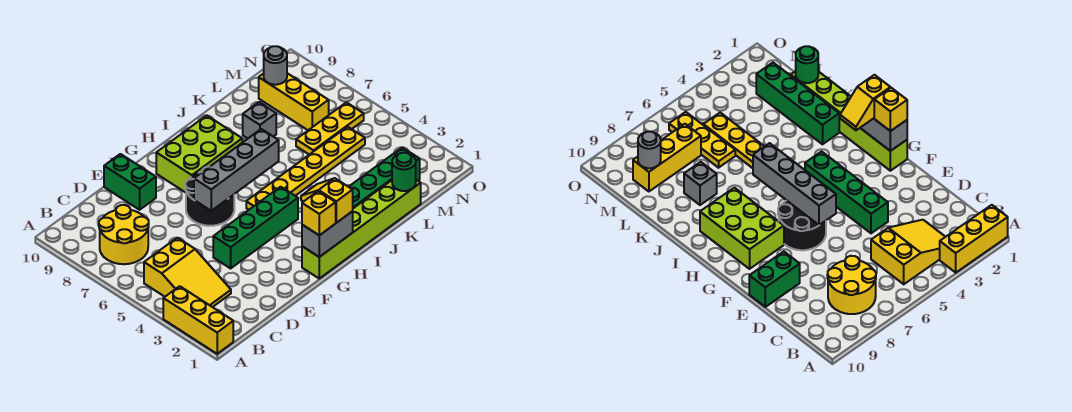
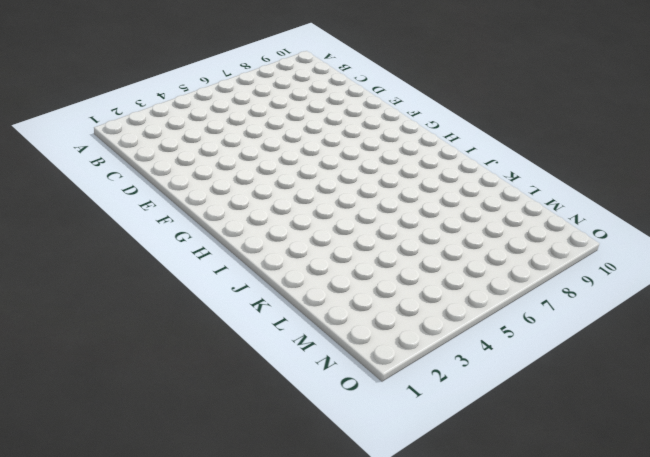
none -> yellow 1x3 brick [163,286,233,354]
none -> yellow 2x3 slope [144,238,231,307]
none -> yellow 2x2 round brick [99,205,149,264]

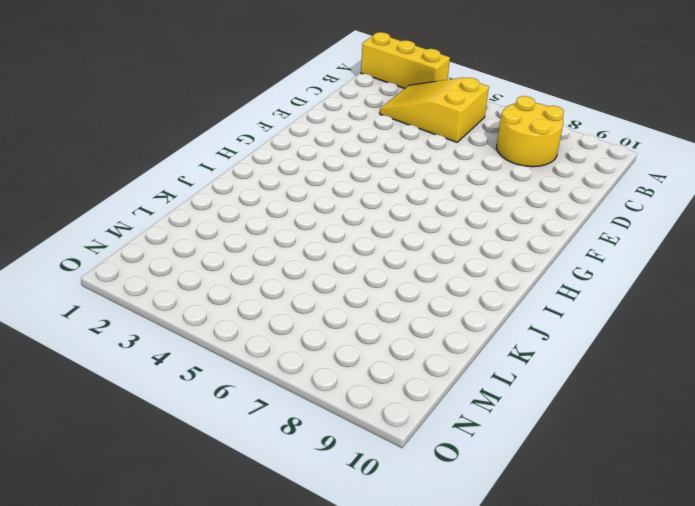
none -> green 1x4 brick [213,187,298,268]
none -> green 1x2 brick [104,154,156,210]
none -> black 2x2 round brick [185,167,234,226]

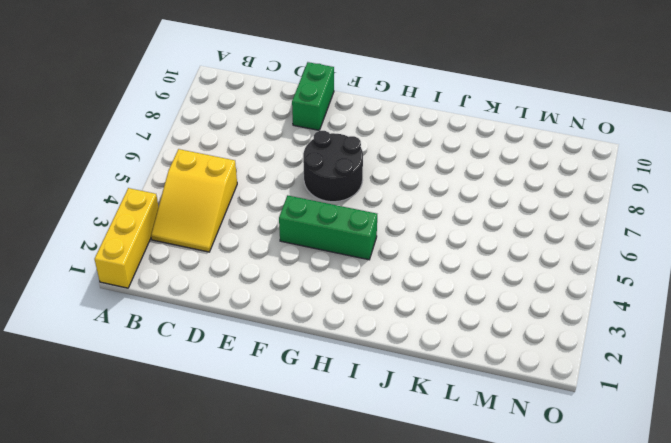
green 1x3 brick [279,195,377,260] -> green 1x4 brick [213,187,298,268]
none -> yellow 2x2 round brick [99,205,149,264]
none -> lime 1x6 brick [302,180,421,278]
none -> lime 2x3 brick [156,115,242,193]

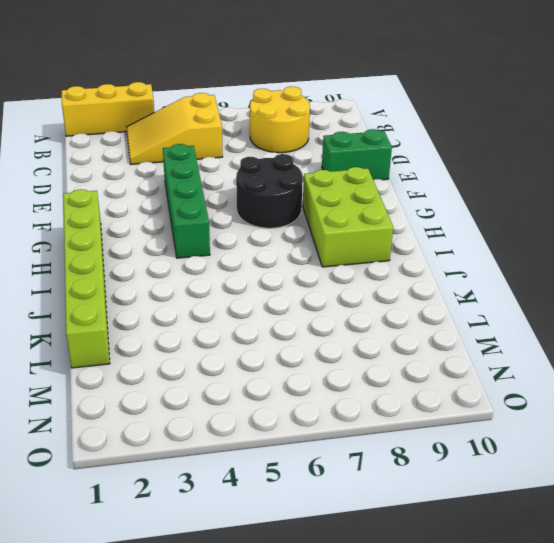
none -> yellow 1x6 plate [246,127,365,210]
none -> green 1x4 brick [349,147,420,208]
none -> grey 1x1 brick [243,102,276,138]

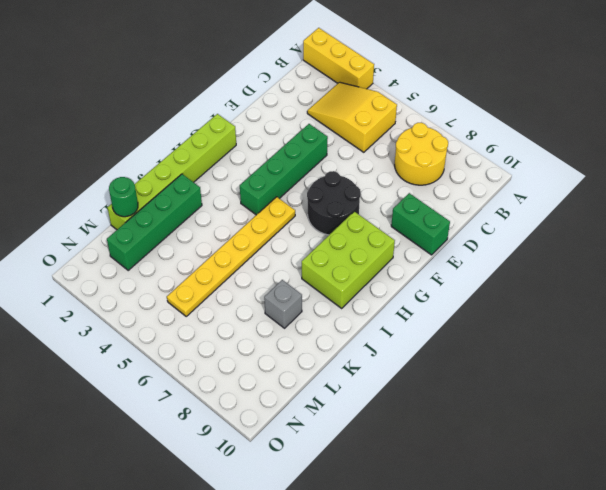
none -> yellow 1x3 plate [296,102,364,155]
none -> yellow 1x3 brick [259,73,329,130]
none -> grey 1x4 brick [194,129,279,211]

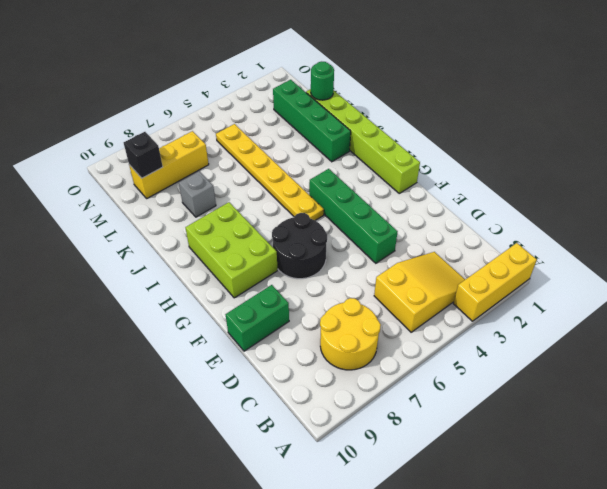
black 1x1 brick [124,132,163,178] -> grey 1x1 round brick [264,46,287,85]
none -> yellow 1x3 plate [296,102,364,155]
none -> grey 1x4 brick [194,129,279,211]
none -> grey 1x2 brick [302,211,353,257]

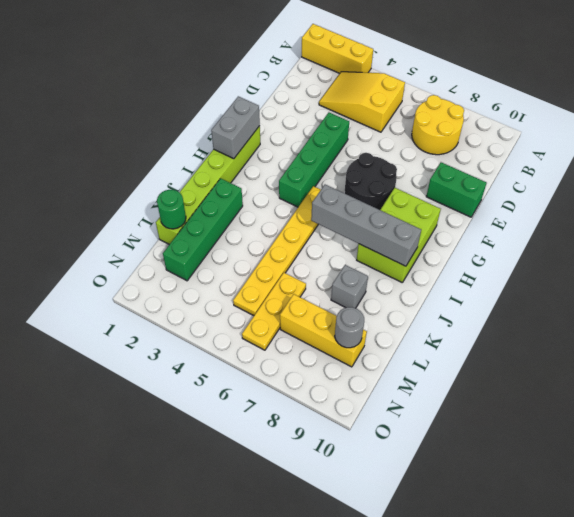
grey 1x4 brick [311,185,421,266] -> grey 1x4 brick turned to [194,129,279,211]
none -> yellow 1x1 brick [302,191,336,235]
none -> yellow 1x2 slope [301,178,353,223]

